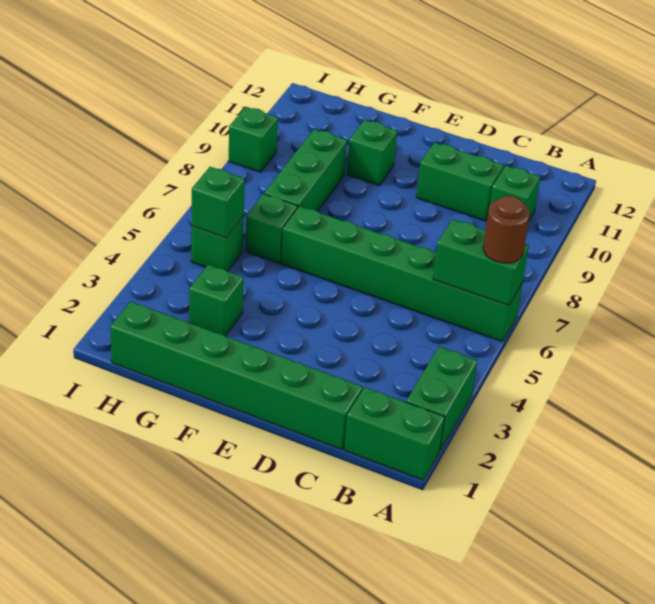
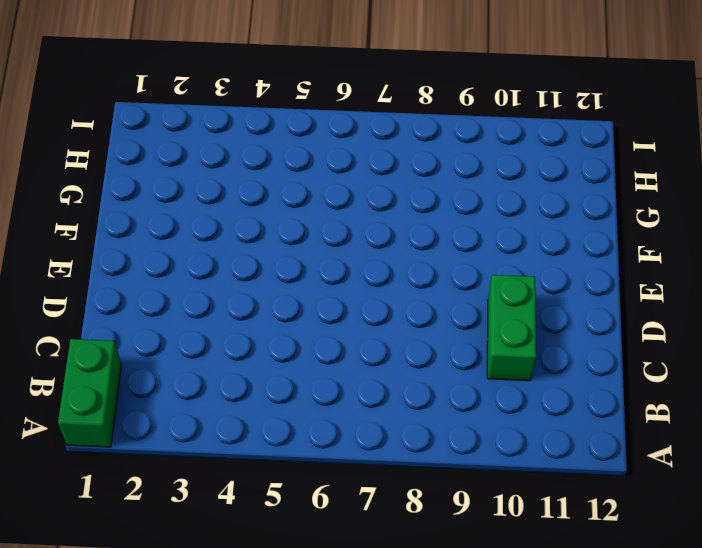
none -> green 1x2 brick [406,347,477,451]
none -> green 1x6 brick [281,206,523,342]
none -> green 1x1 brick [490,166,540,220]

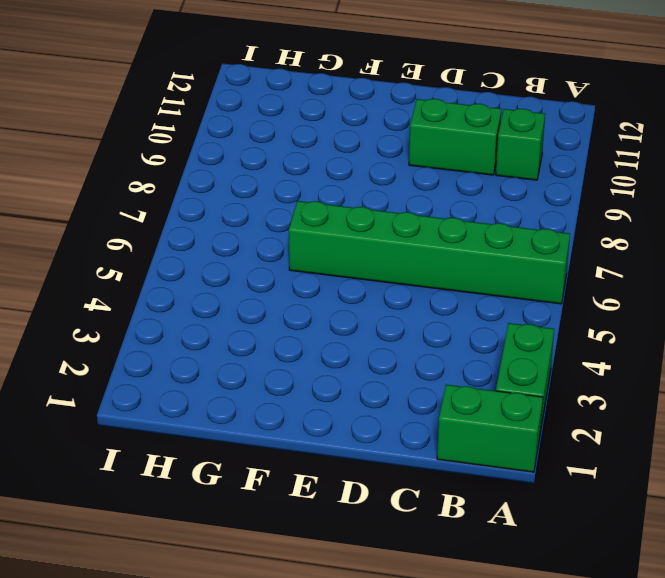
none -> green 1x6 brick [110,301,363,450]
none -> green 1x1 brick [347,120,397,186]
none -> green 1x1 brick [189,265,244,336]

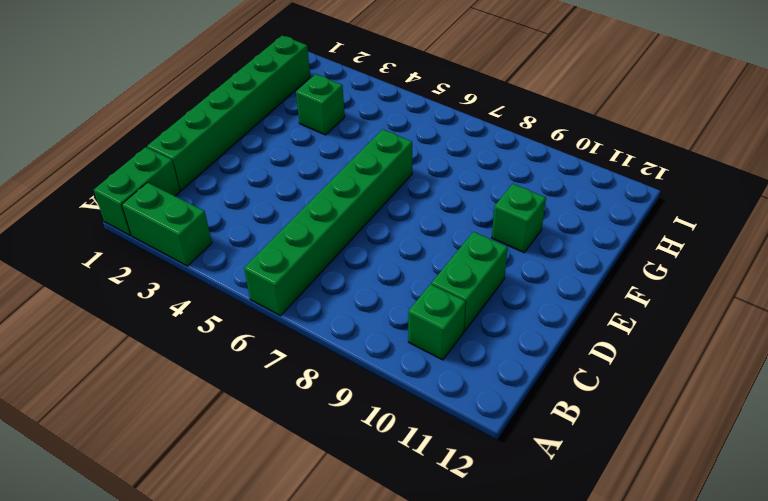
none -> green 1x1 brick [245,194,298,263]
none -> green 1x3 brick [264,129,347,211]
none -> green 1x1 brick [191,216,244,271]

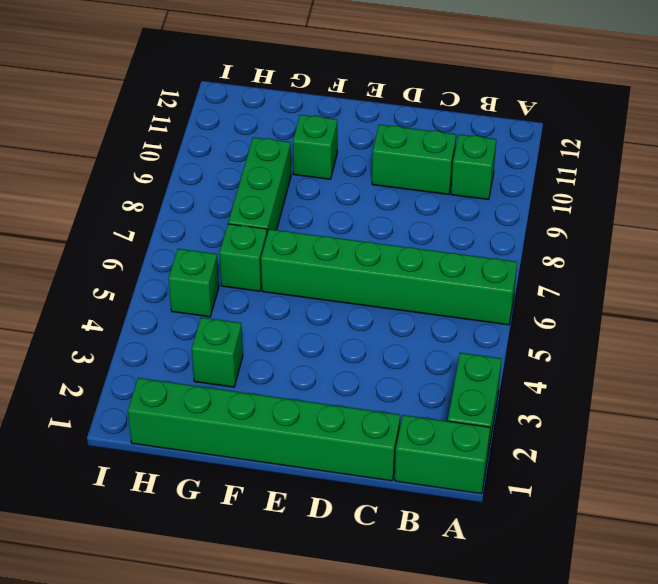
none -> green 1x1 brick [229,107,278,172]
none -> green 1x2 brick [433,219,529,306]
none -> green 1x1 brick [192,167,245,238]

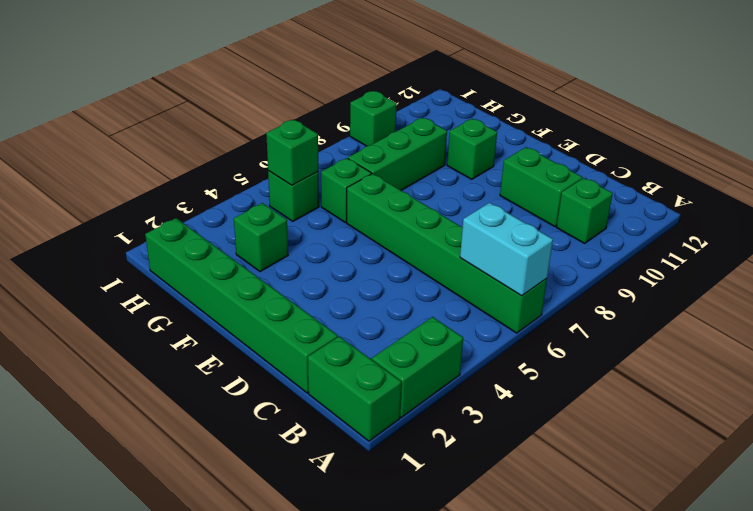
cyan 1x2 brick [460,203,553,296] -> green 1x2 brick [433,219,529,306]
none -> brown 1x1 round brick [483,196,530,263]

